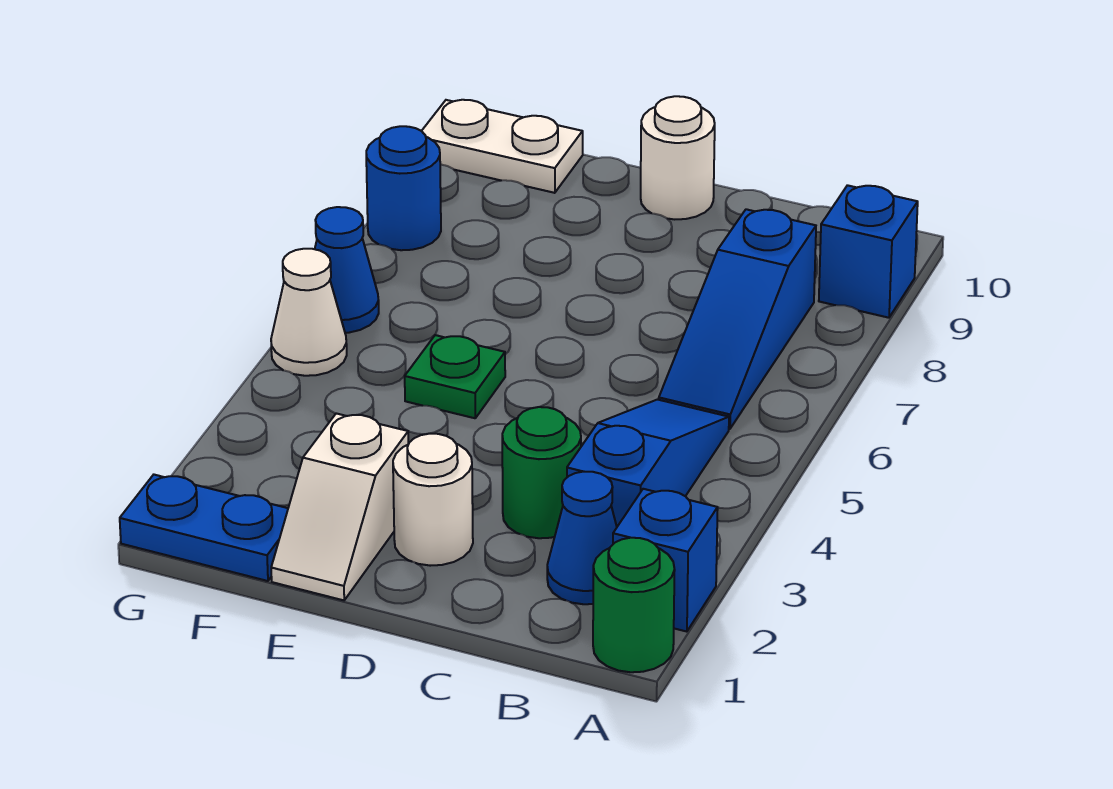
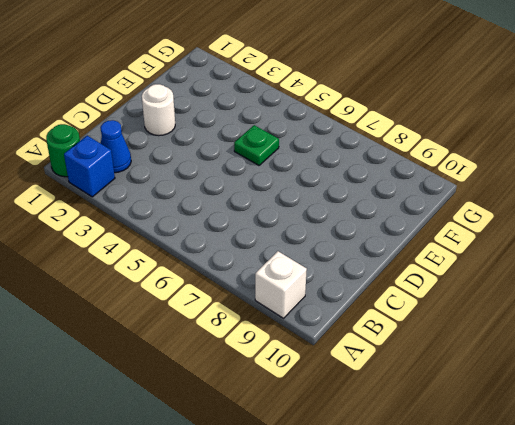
white 1x1 brick [255,251,307,318] -> blue 1x1 brick [819,185,918,318]
none -> blue 1x3 slope [567,400,729,527]
none -> blue 1x3 slope [659,209,816,429]
none -> green 1x1 round brick [502,407,581,538]

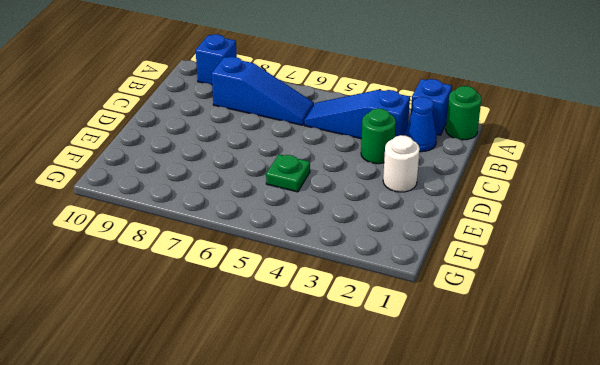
none -> white 1x1 round brick [641,96,715,219]
none -> white 1x2 slope [271,413,408,600]
none -> blue 1x2 plate [120,475,288,581]

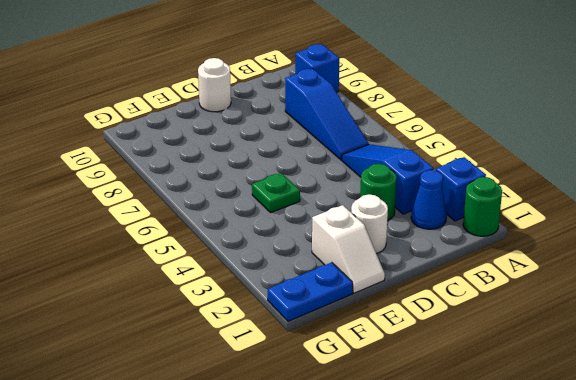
none -> white 1x2 plate [422,100,583,193]
none -> white 1x1 cone [271,249,347,376]
none -> blue 1x1 cone [315,207,379,333]

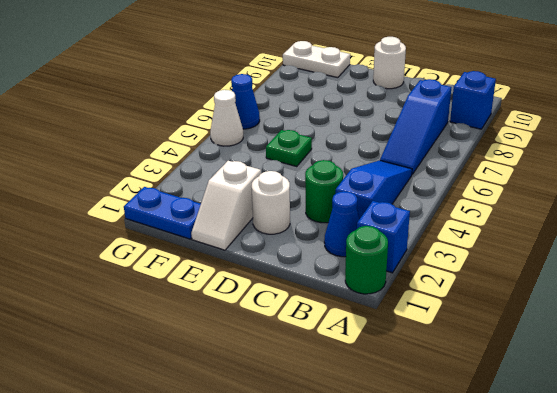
none -> blue 1x1 round brick [366,126,441,250]

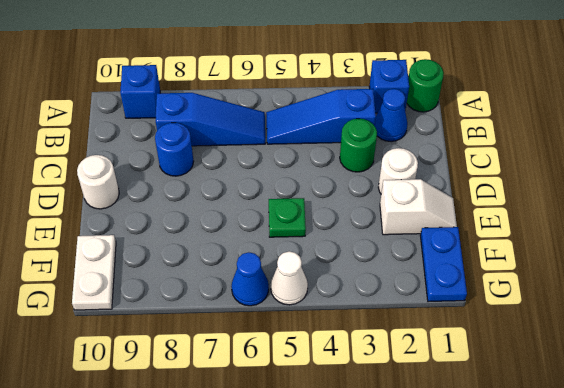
blue 1x1 round brick [155,123,194,176] -> blue 1x1 round brick moved to [366,126,441,250]

